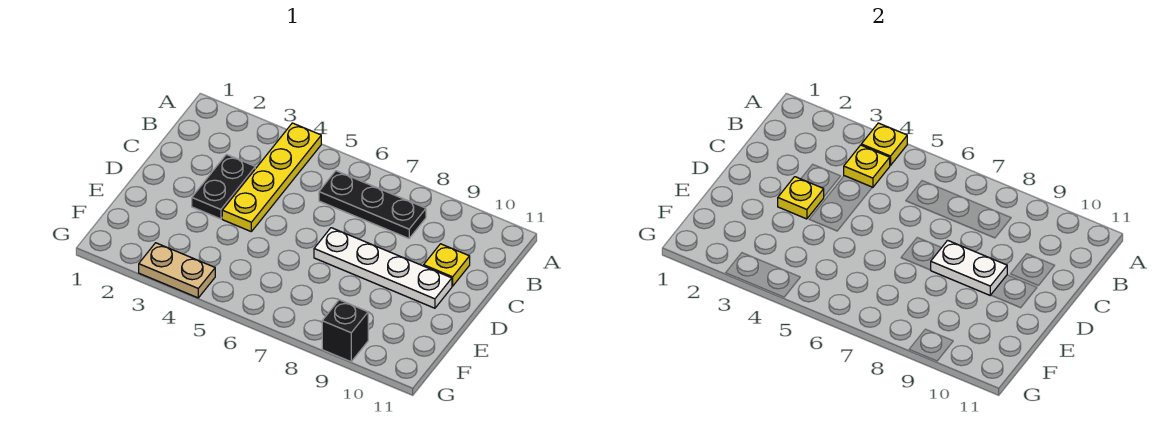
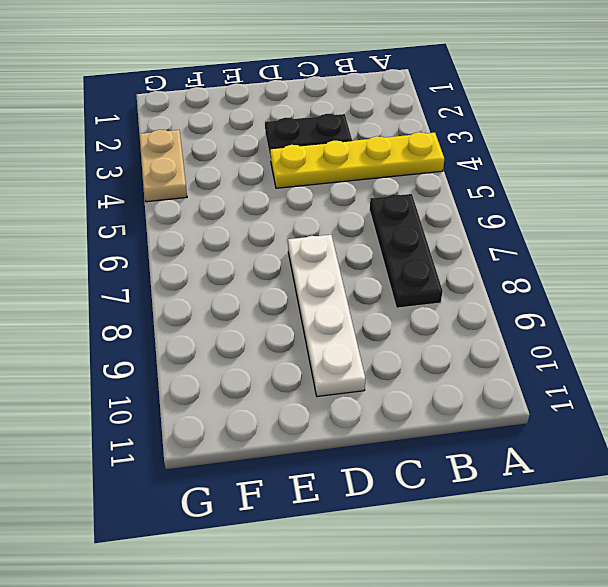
none -> yellow 1x1 plate [424,244,470,286]
none -> black 1x1 brick [322,300,368,362]

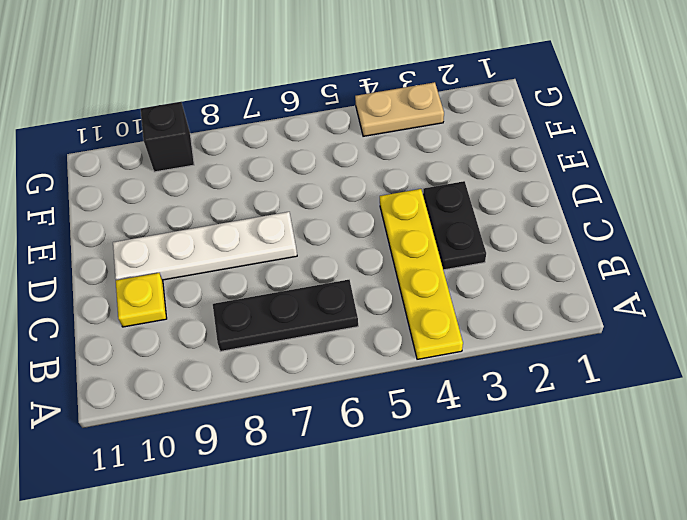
none -> yellow 1x1 plate [861,123,907,165]
none -> yellow 1x1 plate [844,145,890,188]

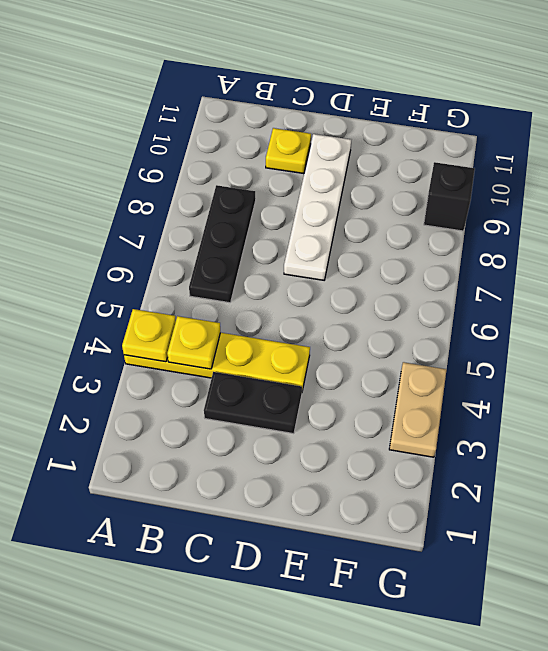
none -> yellow 1x1 plate [778,177,824,219]
none -> white 1x2 plate [931,240,1007,295]

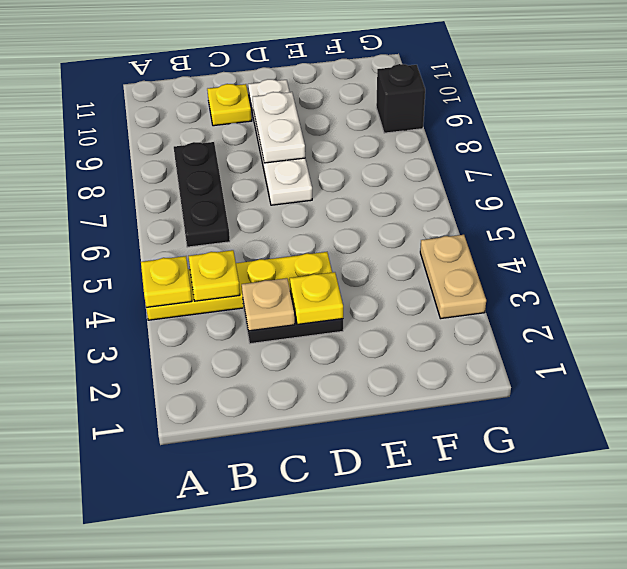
tan 1x1 plate [242,278,295,331] -> none

